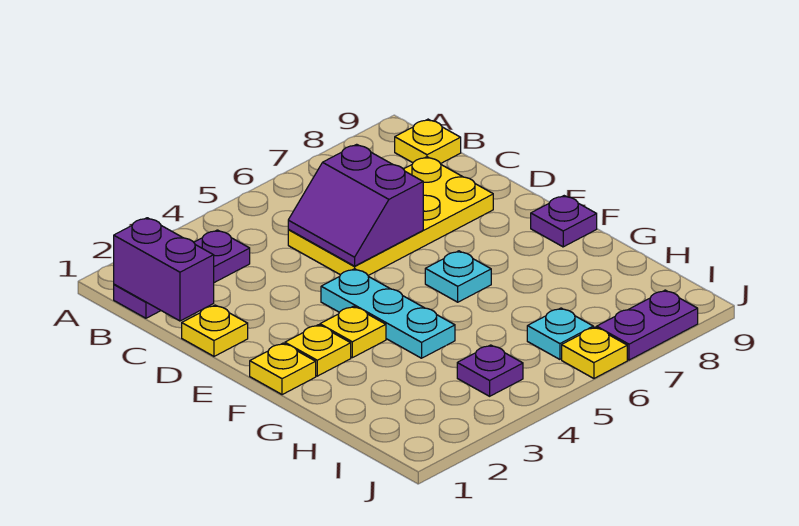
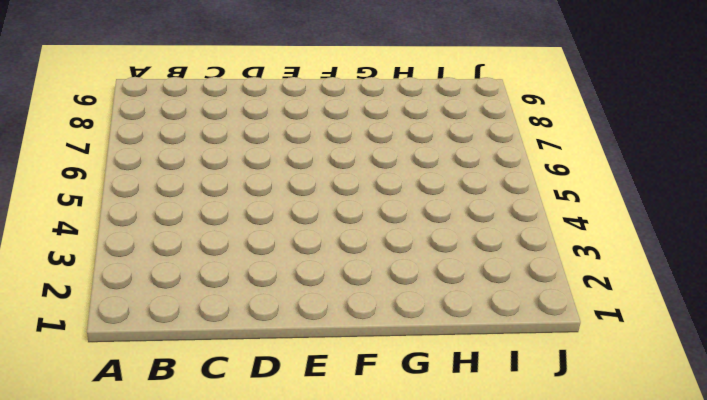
none -> purple 1x3 plate [114,230,250,318]
none -> yellow 1x1 plate [395,119,461,164]
none -> yellow 2x4 plate [288,157,493,275]

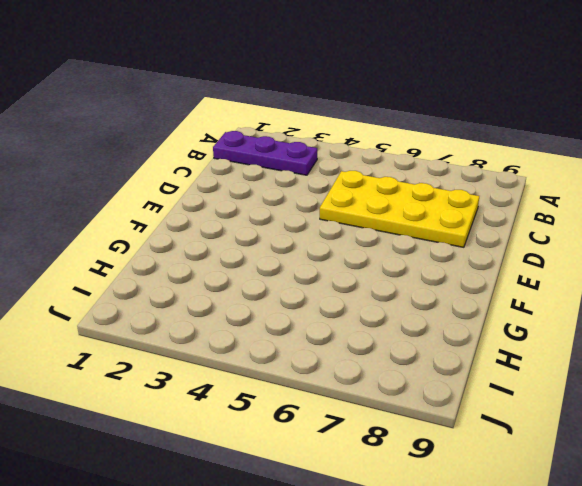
none -> yellow 1x1 plate [395,119,461,164]
none -> yellow 1x1 plate [182,305,248,356]
none -> cyan 1x3 plate [321,269,455,358]

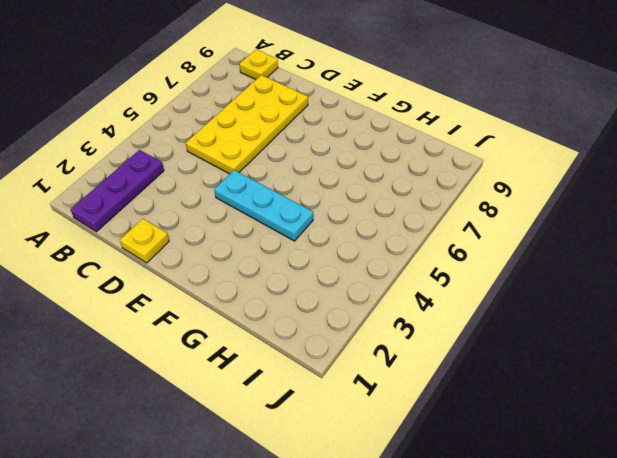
none -> yellow 1x1 plate [250,343,316,395]
none -> yellow 1x1 plate [285,325,351,376]
none -> yellow 1x1 plate [320,306,386,358]

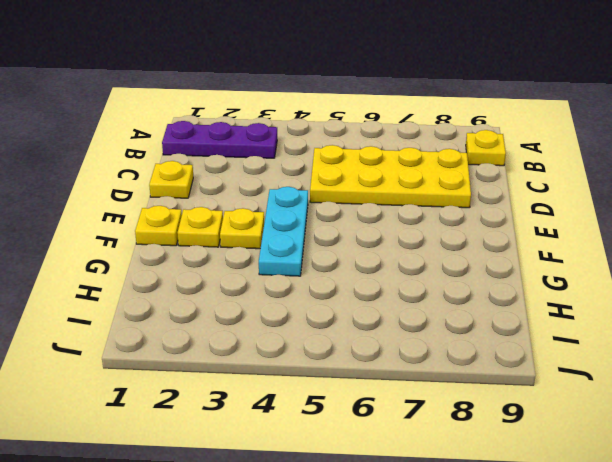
none -> cyan 1x1 plate [425,251,491,302]
none -> purple 1x1 plate [531,196,597,247]
none -> purple 1x1 plate [457,345,523,396]

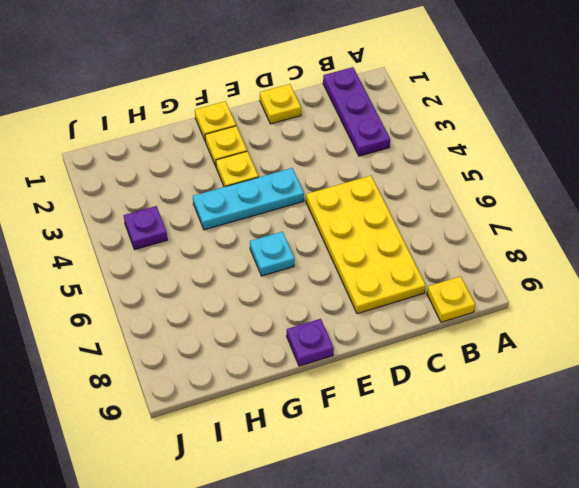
none -> cyan 1x1 plate [527,308,593,359]
none -> yellow 1x1 plate [562,327,627,378]
none -> purple 1x2 plate [597,290,698,360]

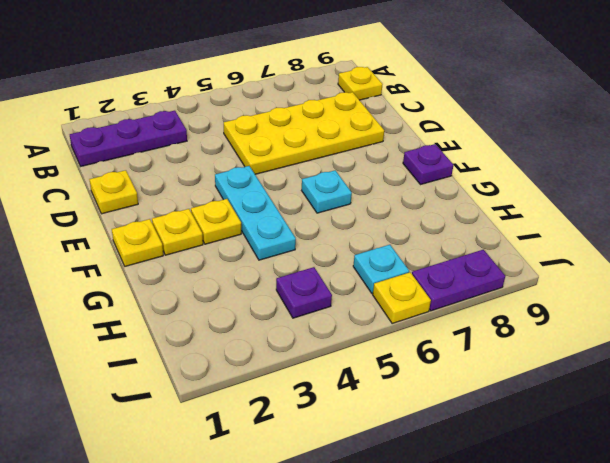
none -> purple 1x2 brick [114,218,214,321]
none -> purple 2x2 slope [288,144,423,266]

